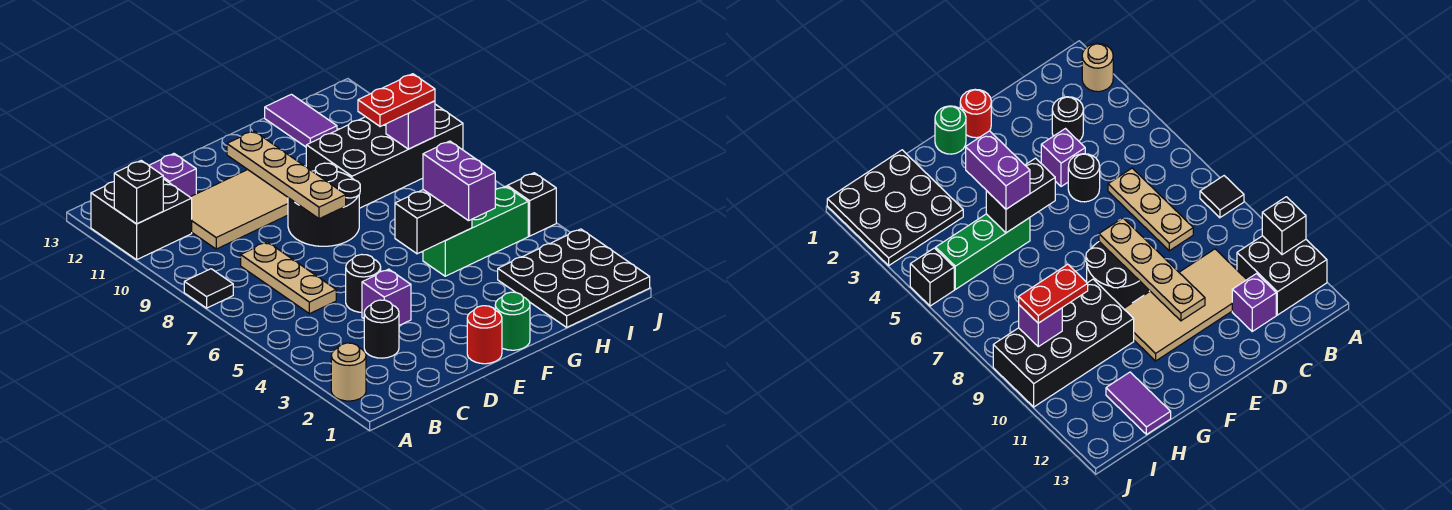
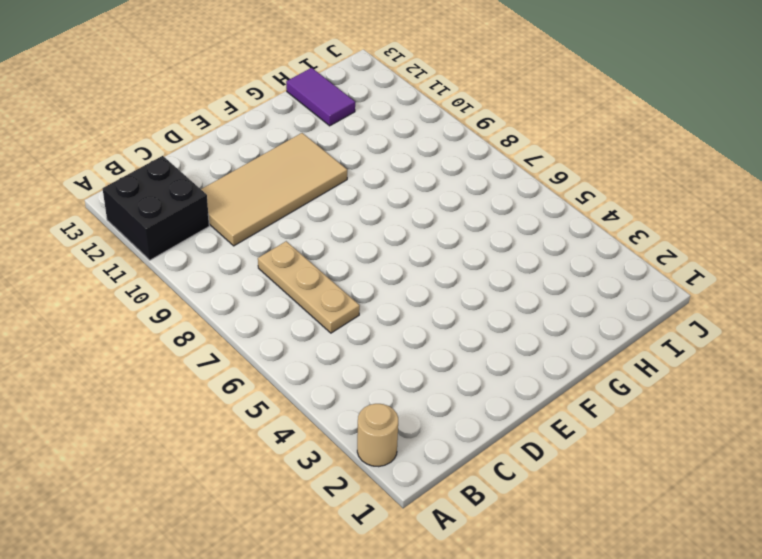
none -> black 1x1 tile [184,269,233,308]
none -> black 1x1 round brick [364,300,399,358]
none -> purple 1x1 brick [149,154,196,197]

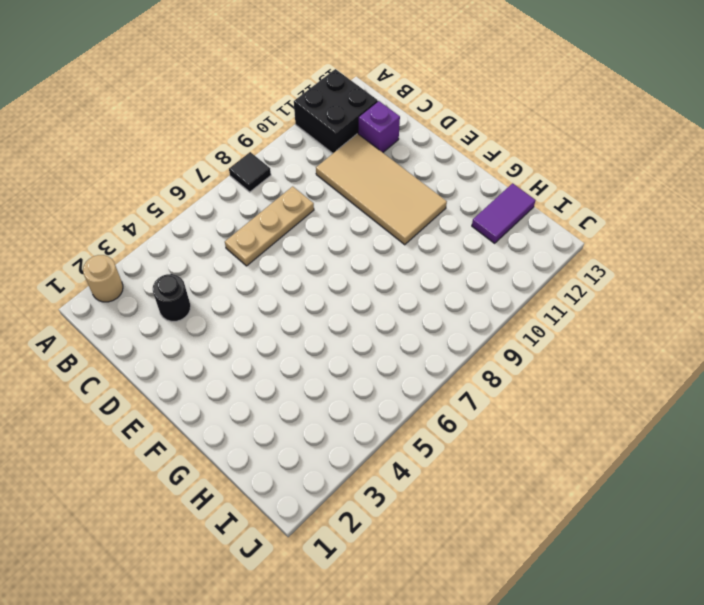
none -> purple 1x1 brick [362,269,411,325]
none -> black 1x1 round brick [346,254,381,312]
none -> red 1x1 round brick [467,306,502,364]

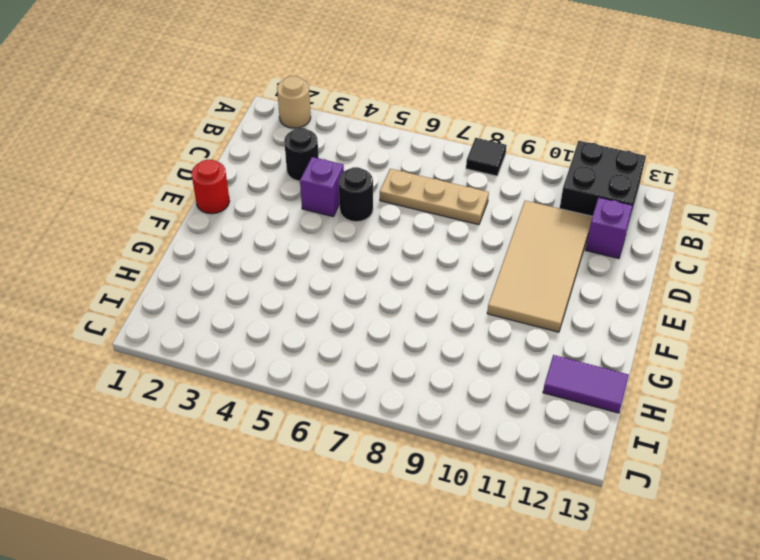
none -> black 2x2 round brick [288,163,360,246]
none -> green 1x1 round brick [495,292,530,350]
none -> green 1x3 brick [423,186,528,276]

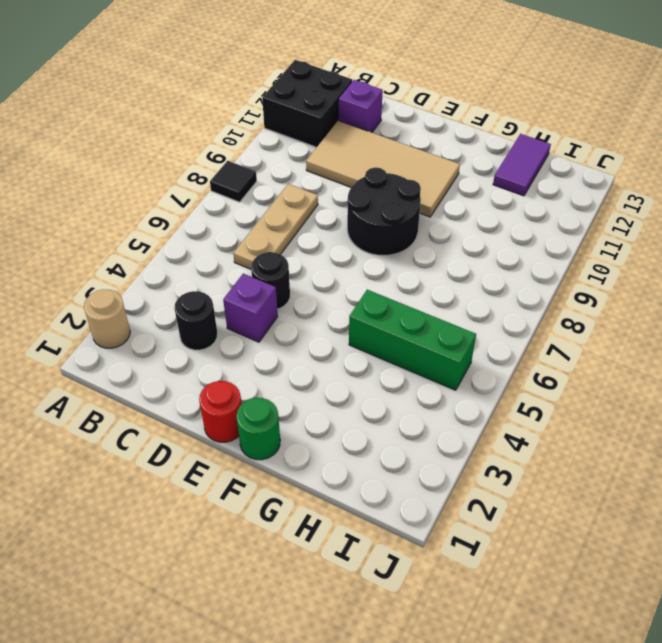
none -> black 2x4 brick [306,104,463,208]
none -> black 3x3 plate [498,229,650,327]
none -> black 1x1 brick [507,173,556,236]

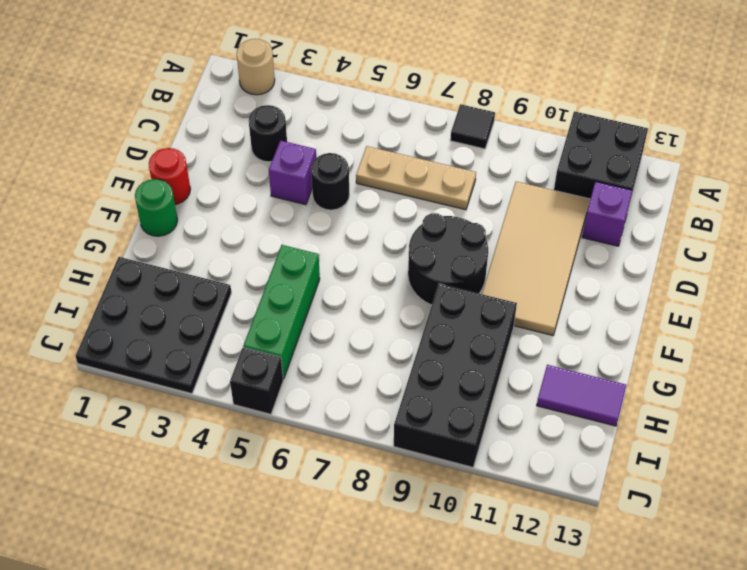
none -> black 1x1 brick [114,161,163,224]
none -> tan 1x4 plate [227,131,346,219]
none -> black 1x2 brick [395,190,472,254]

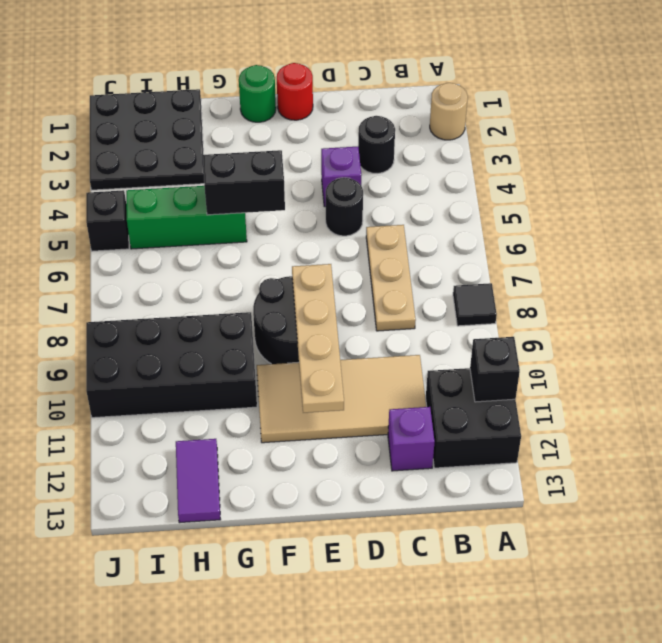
none -> purple 1x1 brick [386,101,435,149]
none -> purple 1x2 brick [423,141,495,221]
none -> red 1x2 plate [358,74,435,127]

